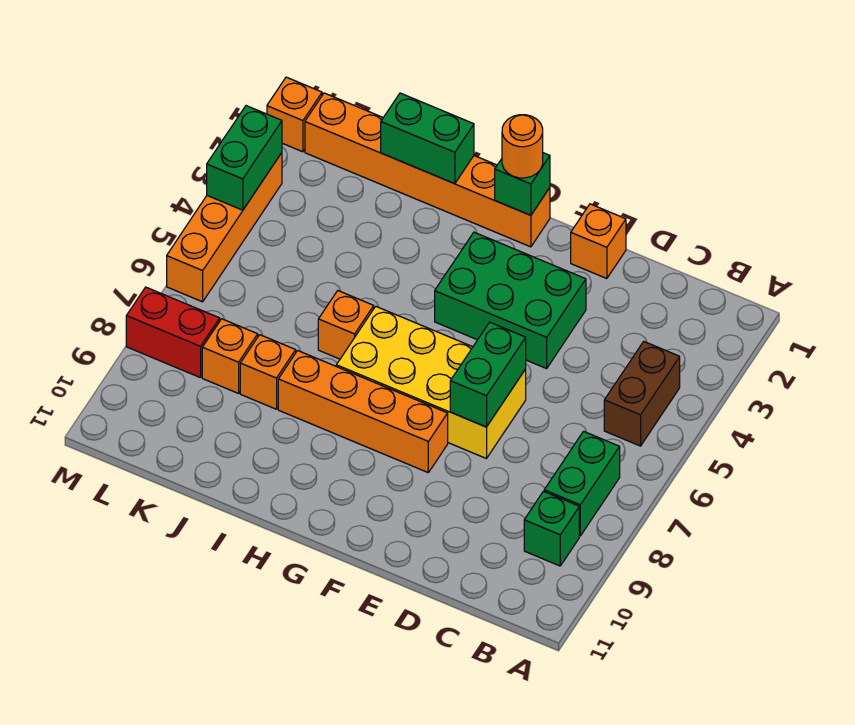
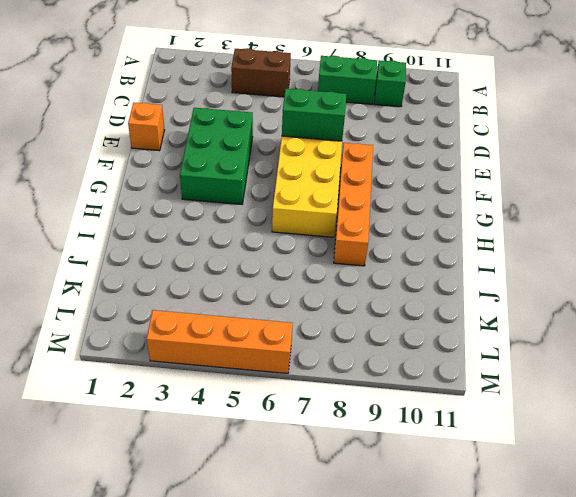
none -> orange 1x6 brick [305,93,550,247]
none -> orange 1x1 brick [318,291,374,359]
none -> orange 1x1 brick [240,335,296,409]

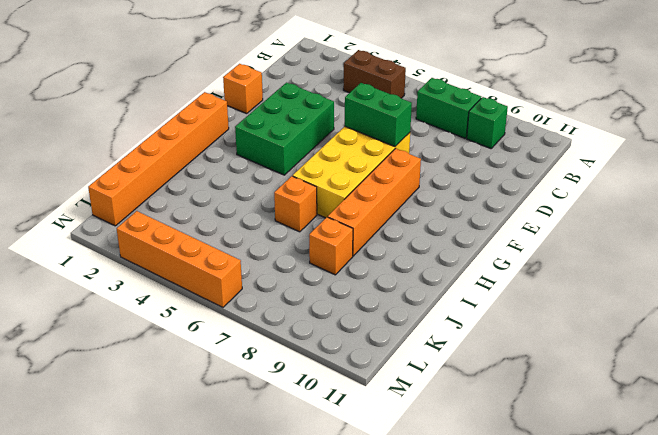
none -> orange 1x1 brick [202,319,258,393]
none -> red 1x2 brick [126,287,220,378]
none -> orange 1x1 brick [267,77,322,152]

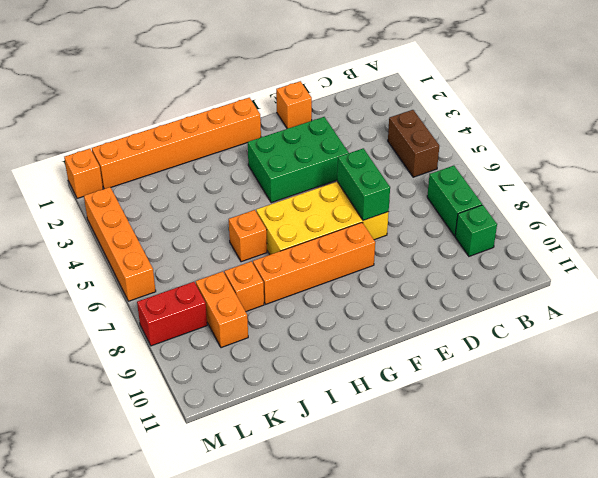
orange 1x2 brick [195,272,248,348] -> orange 1x1 brick [202,319,258,393]
none -> green 1x1 brick [495,153,550,215]
none -> green 1x2 brick [381,93,474,184]
none -> green 1x2 brick [207,106,282,210]

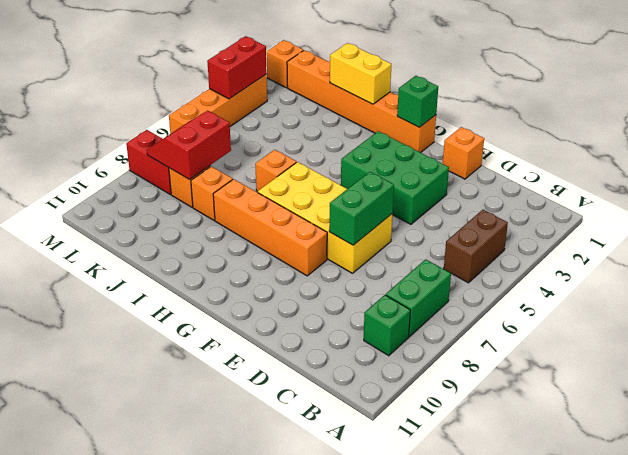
yellow 1x2 brick [330,43,391,104] -> green 1x2 brick [381,93,474,184]
red 2x2 slope [147,111,231,179] -> none
red 1x2 brick [207,36,267,99] -> green 1x2 brick [207,106,282,210]
none -> orange 1x1 round brick [502,115,543,178]

